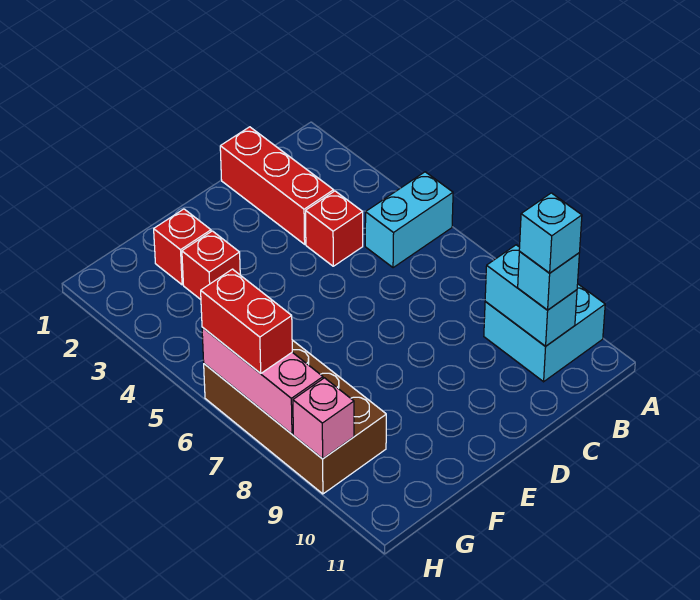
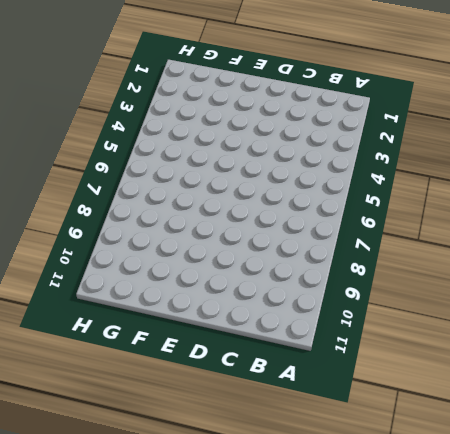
none -> cyan 1x2 brick [365,172,453,268]
none -> cyan 2x2 brick [484,284,605,382]
none -> red 1x3 brick [220,127,334,244]

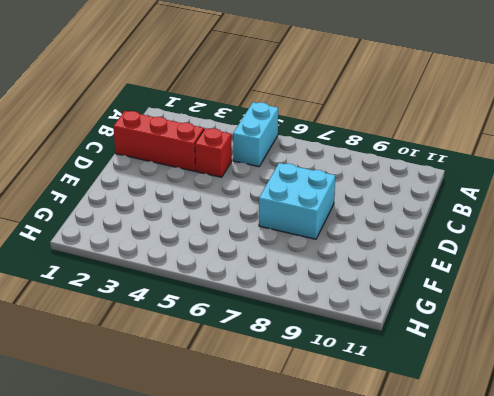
cyan 2x2 brick [259,163,335,239] -> cyan 2x2 brick moved to [484,284,605,382]
none -> red 1x1 brick [154,209,211,285]
none -> red 1x1 brick [182,231,240,300]
none -> brown 2x4 brick [204,340,386,494]

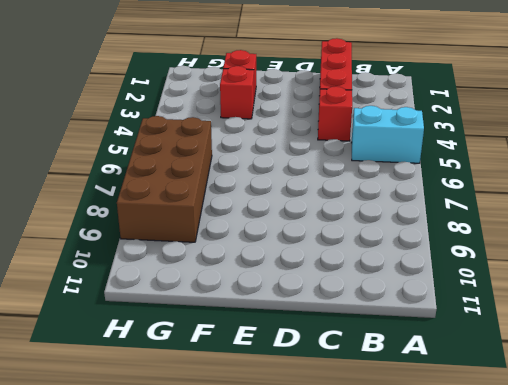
none -> cyan 2x2 brick [484,284,605,382]
none -> cyan 1x2 brick [485,245,577,346]
none -> pink 1x3 brick [202,327,323,434]

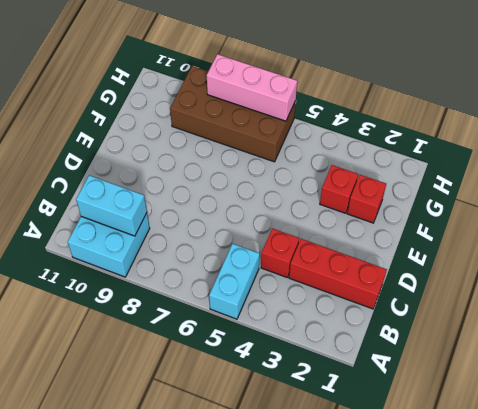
none -> pink 1x1 brick [293,378,354,459]
none -> cyan 1x1 brick [518,252,579,310]
none -> red 1x2 brick [201,269,292,373]

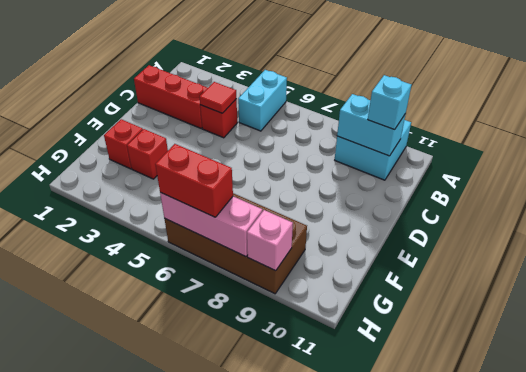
red 1x1 tile [200,82,236,113] -> none
none -> cyan 1x1 brick [519,193,582,273]

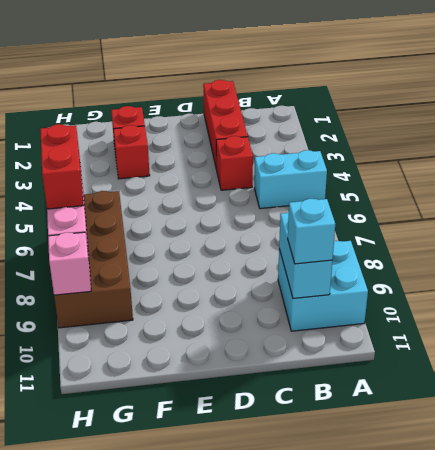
none -> cyan 1x1 brick [519,193,582,273]

